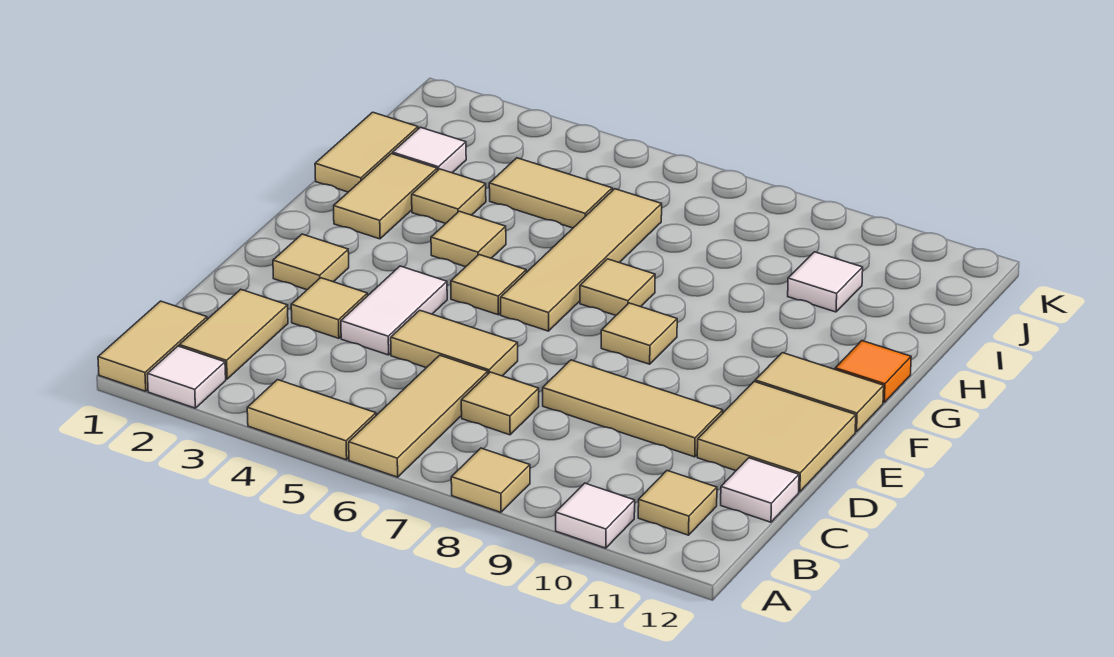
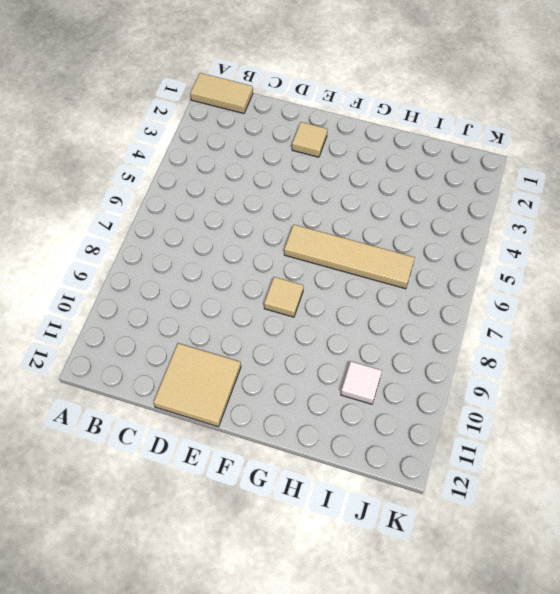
none -> white 1x1 tile [147,346,226,408]
none -> tan 1x2 tile [247,380,376,460]
none -> tan 1x3 tile [349,355,488,477]

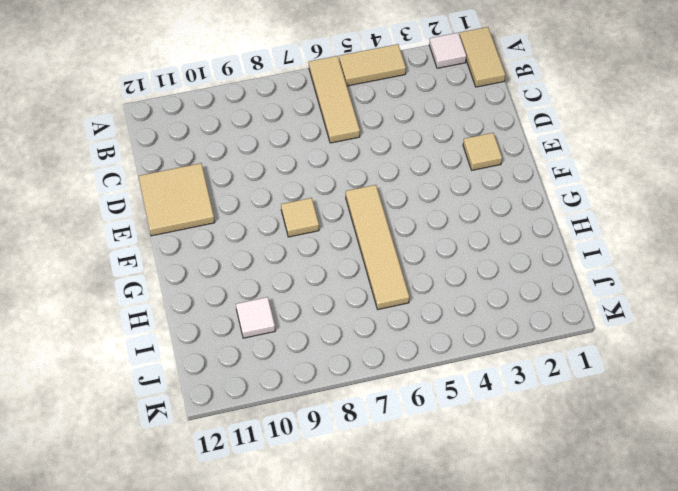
none -> tan 1x1 tile [451,448,530,512]
none -> white 1x1 tile [556,483,635,548]
none -> tan 1x2 tile [179,289,288,379]

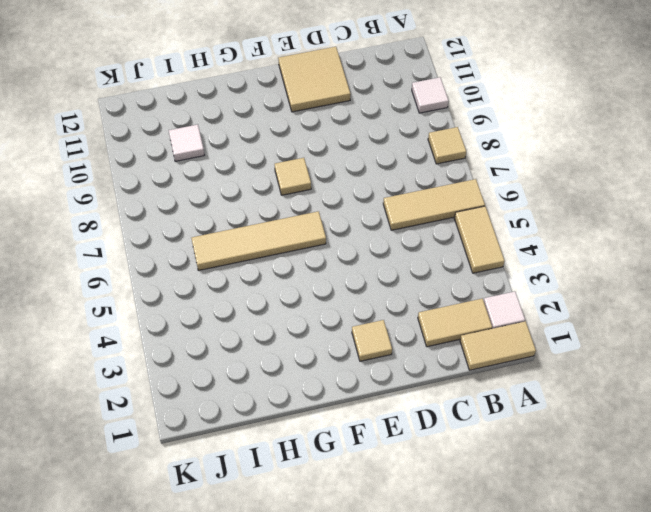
none -> tan 1x1 tile [638,471,717,535]
none -> tan 1x1 tile [461,372,539,435]
none -> white 1x1 tile [721,458,799,522]

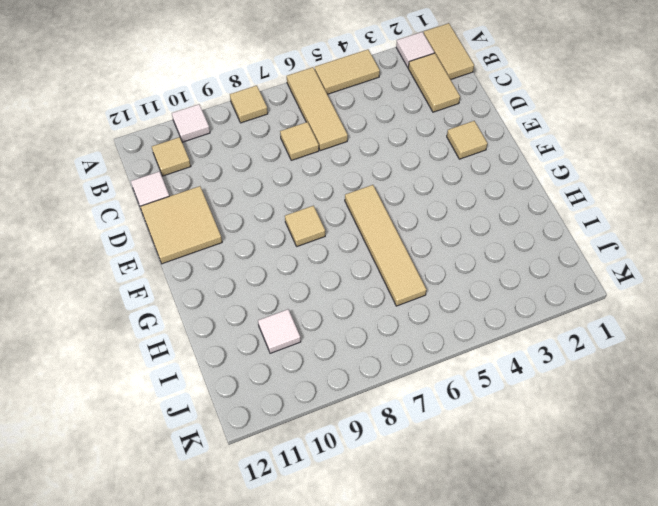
none -> tan 1x1 tile [291,278,368,338]
none -> white 1x2 tile [341,266,447,355]
none -> tan 1x2 tile [391,310,518,376]

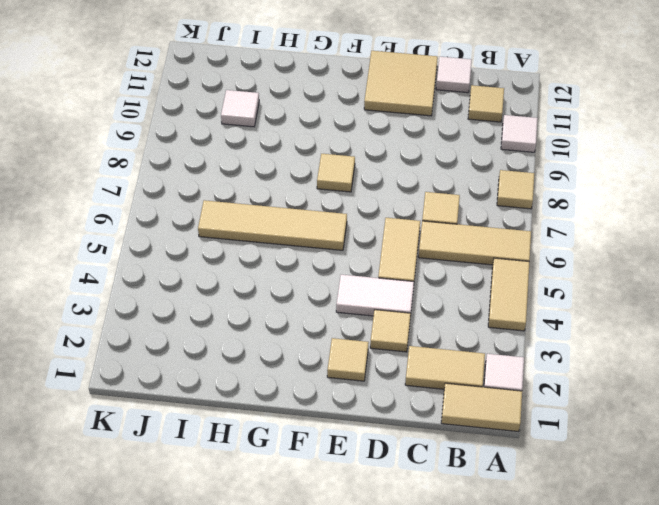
none -> tan 1x3 tile [543,360,723,457]
none -> tan 1x1 tile [451,255,526,315]
none -> tan 1x2 tile [755,353,884,432]

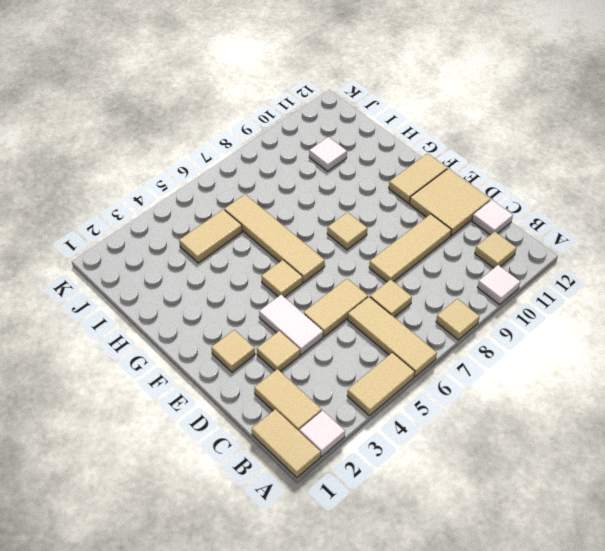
none -> tan 1x2 tile [334,154,437,239]
none -> tan 1x1 tile [431,211,506,267]
none -> tan 1x1 tile [580,259,655,315]

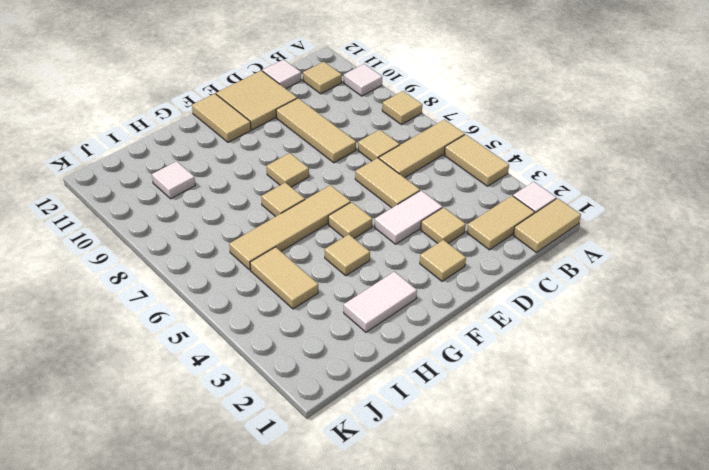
white 1x2 tile [344,272,417,332] -> tan 1x2 tile [334,154,437,239]
none -> orange 1x1 tile [835,341,911,402]
none -> tan 1x2 tile [315,112,418,192]
none -> tan 1x1 tile [412,169,486,224]

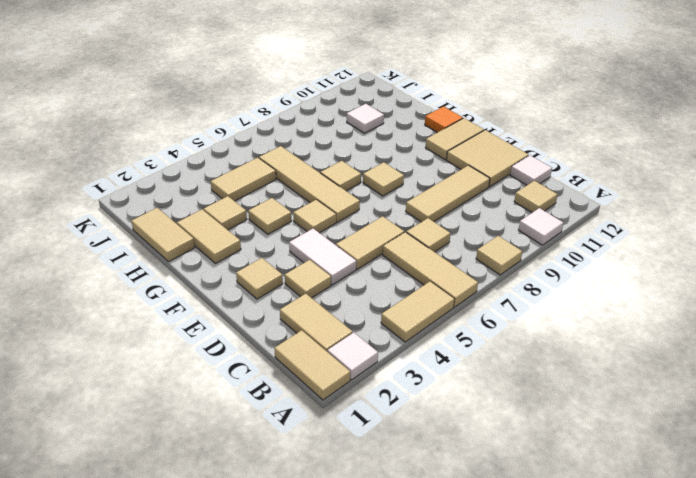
none -> white 1x1 tile [393,127,466,173]

